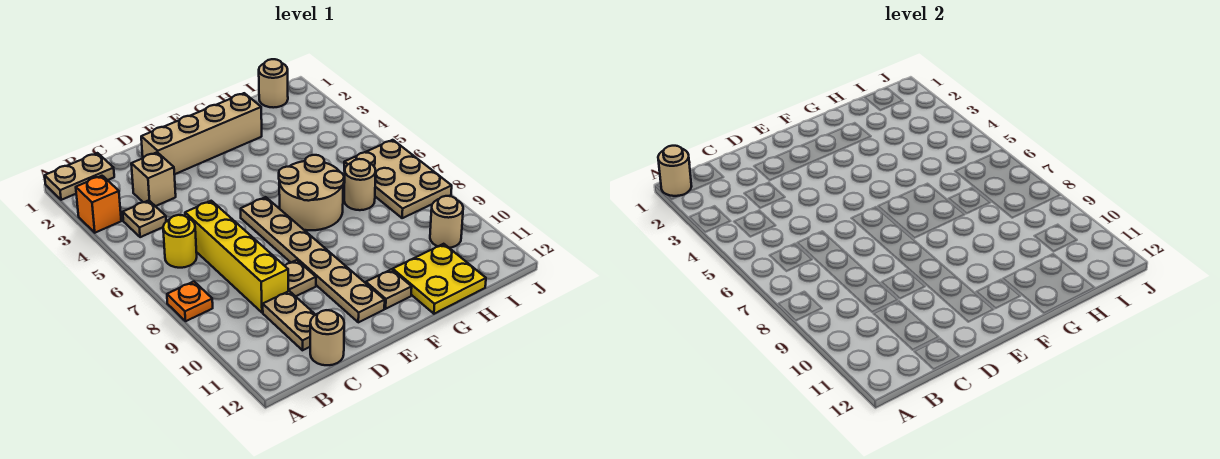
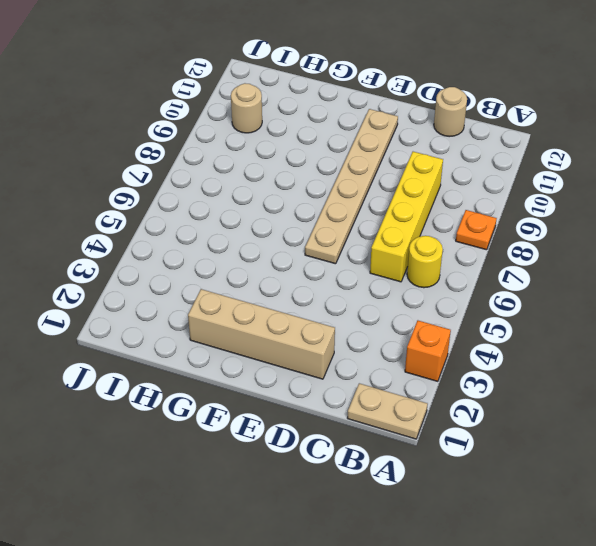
none -> tan 1x1 plate [123,200,166,237]
none -> tan 1x1 brick [131,152,176,206]
none -> tan 1x2 plate [263,291,315,350]

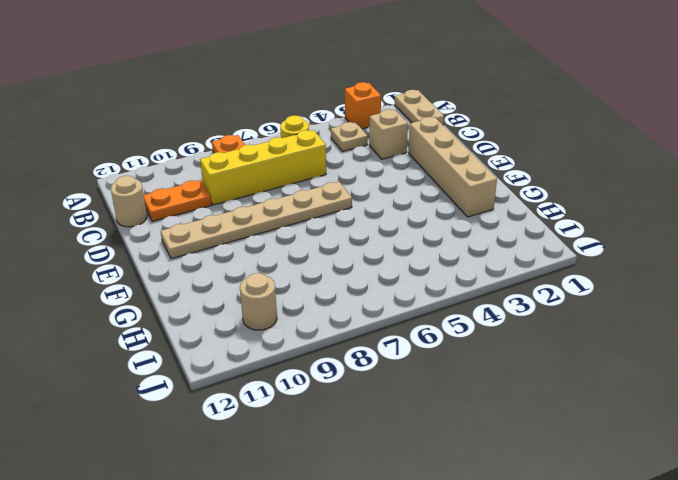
orange 1x2 plate [144,180,212,221] -> tan 1x2 plate [263,291,315,350]
none -> tan 1x1 plate [285,260,316,296]
none -> tan 2x2 round brick [279,155,344,230]
none -> tan 1x1 plate [366,269,412,309]

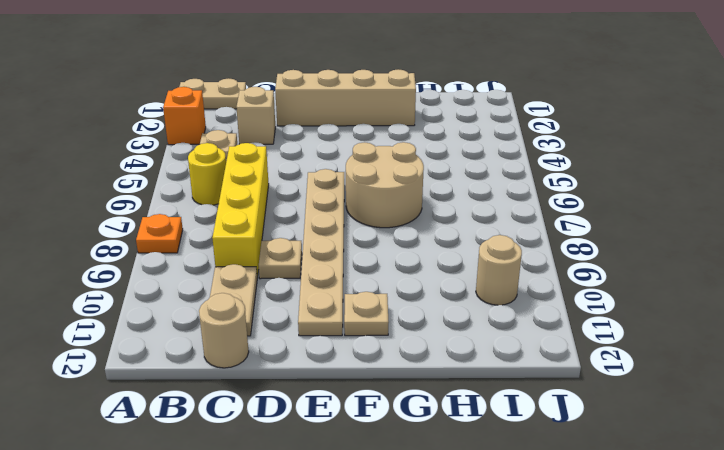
none -> yellow 2x2 plate [393,244,486,314]
none -> tan 1x1 round brick [344,159,376,210]
none -> tan 1x1 round brick [259,59,288,108]

